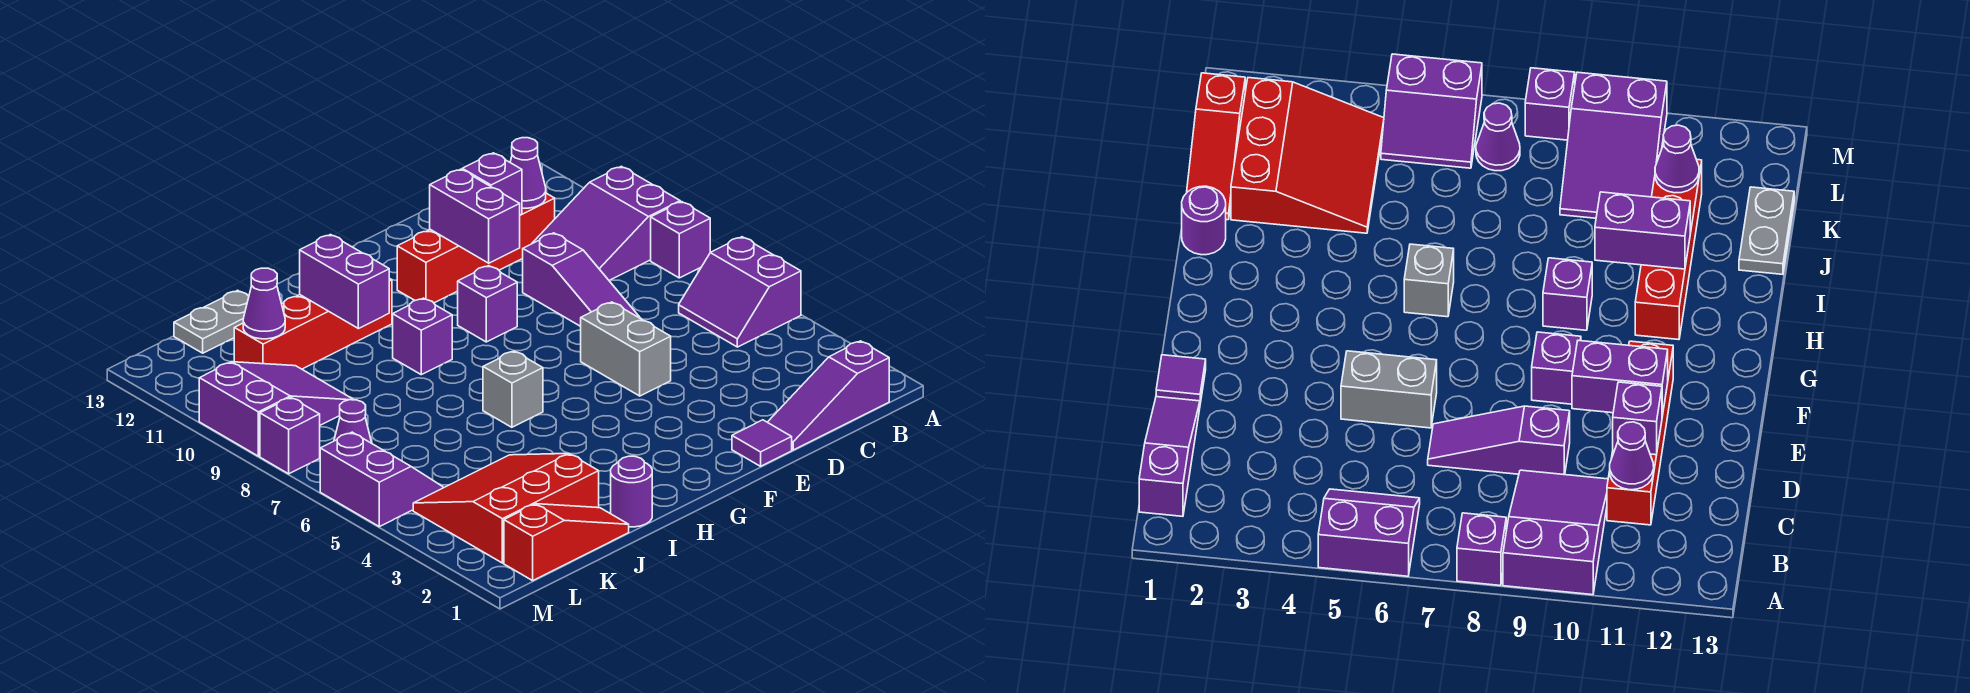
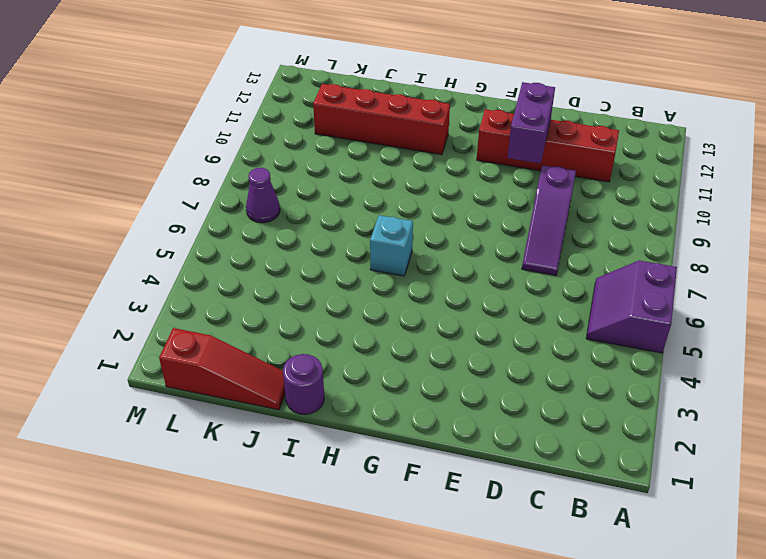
cyan 1x1 brick [370,215,413,276] -> grey 1x1 brick [483,351,543,427]
none -> purple 1x1 brick [651,202,710,278]
none -> purple 2x3 slope [532,166,680,280]
none -> purple 1x3 slope [768,341,889,450]

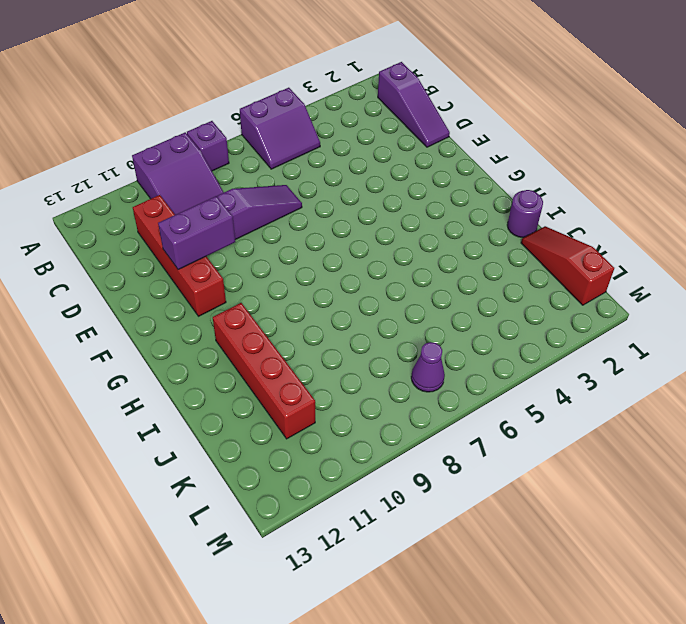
none -> purple 1x1 tile [732,420,792,466]
none -> grey 1x2 brick [581,302,671,396]
none -> purple 1x1 brick [458,266,517,342]

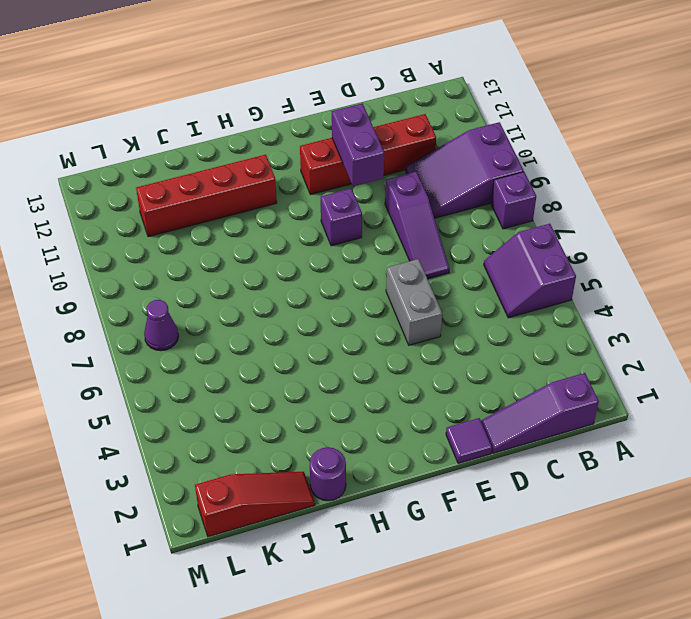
none -> grey 1x1 brick [483,351,543,427]
none -> purple 1x1 brick [393,298,452,375]
none -> red 3x3 slope [413,454,599,563]

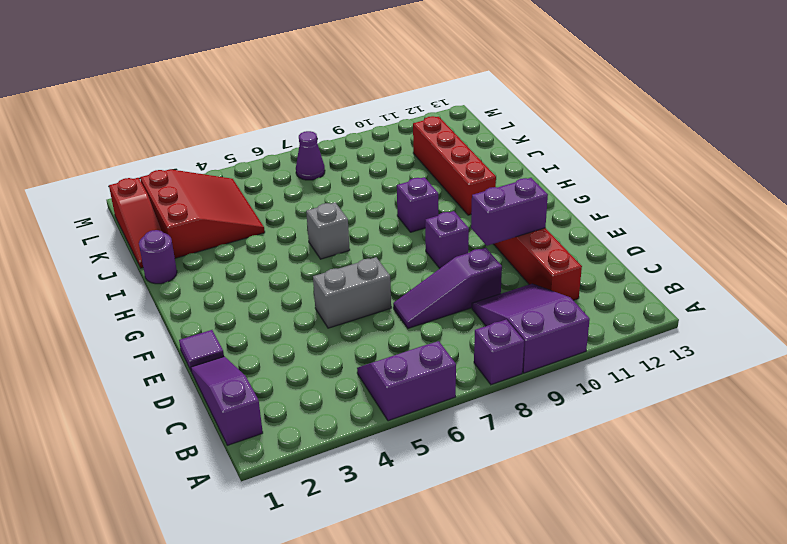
none -> grey 1x2 plate [174,290,249,353]
none -> purple 2x3 slope [199,362,354,456]
none -> purple 2x2 slope [320,432,443,527]

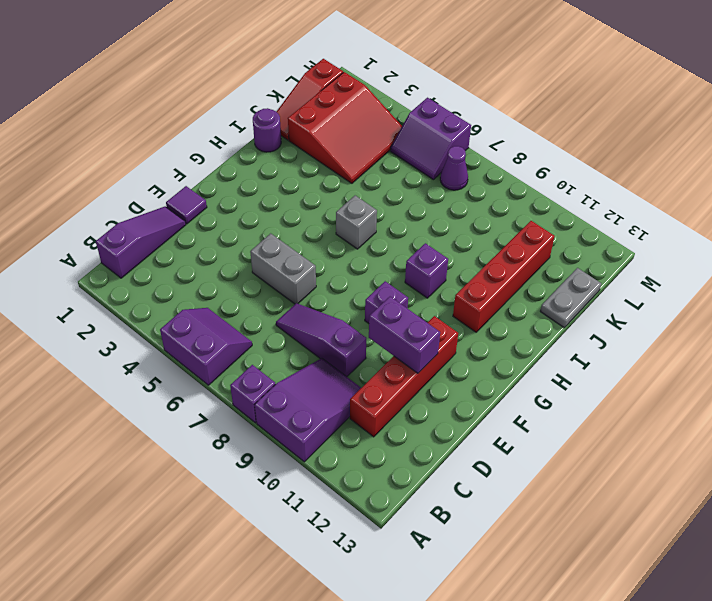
none -> purple 2x3 slope [199,362,354,456]
none -> purple 1x1 brick [260,398,320,474]
none -> purple 1x1 cone [510,138,546,208]

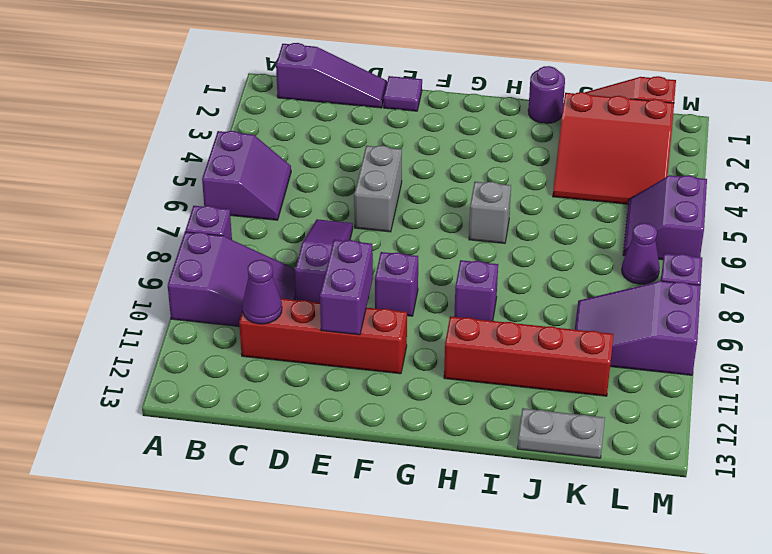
none -> purple 1x1 brick [462,153,522,215]
none -> purple 1x2 brick [300,235,389,329]
none -> purple 1x1 cone [243,268,285,339]

